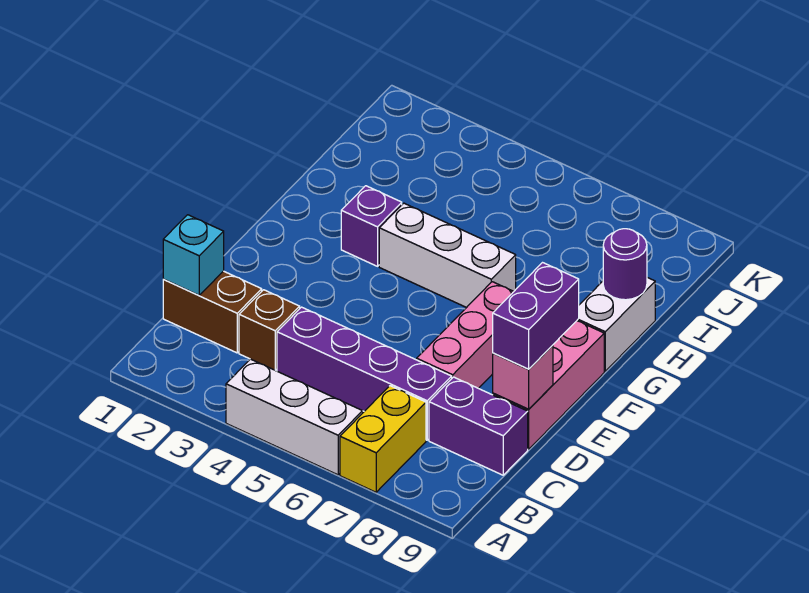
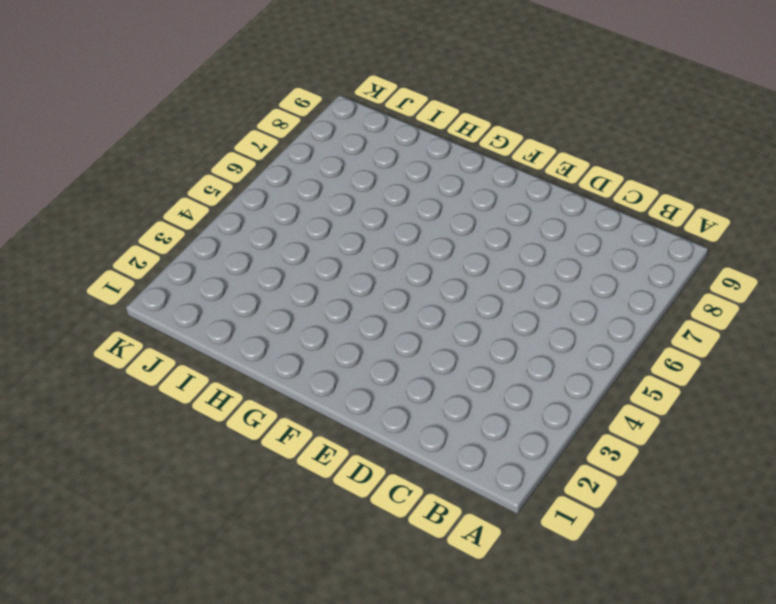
none -> white 1x3 brick [226,359,363,475]
none -> yellow 1x2 brick [340,386,426,492]
none -> brown 1x2 brick [163,271,262,353]

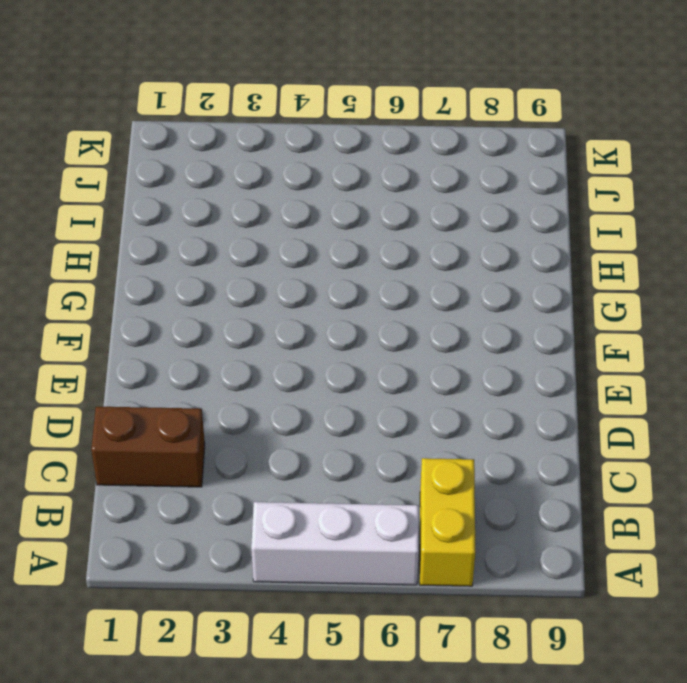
none -> brown 1x1 brick [239,290,300,370]
none -> purple 1x4 brick [277,307,452,440]
none -> purple 1x2 brick [429,377,528,475]

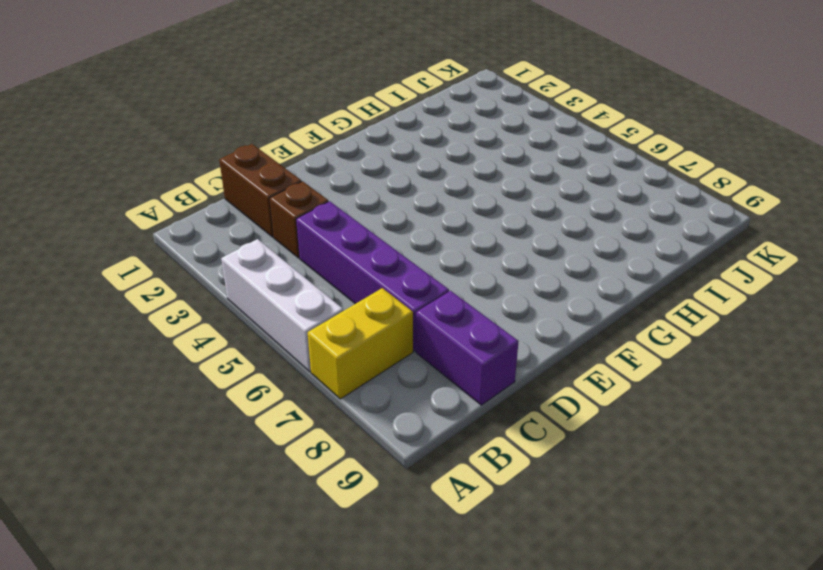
none -> pink 1x3 brick [417,282,514,388]
none -> pink 1x3 brick [493,321,604,449]
none -> purple 1x1 brick [341,186,402,266]

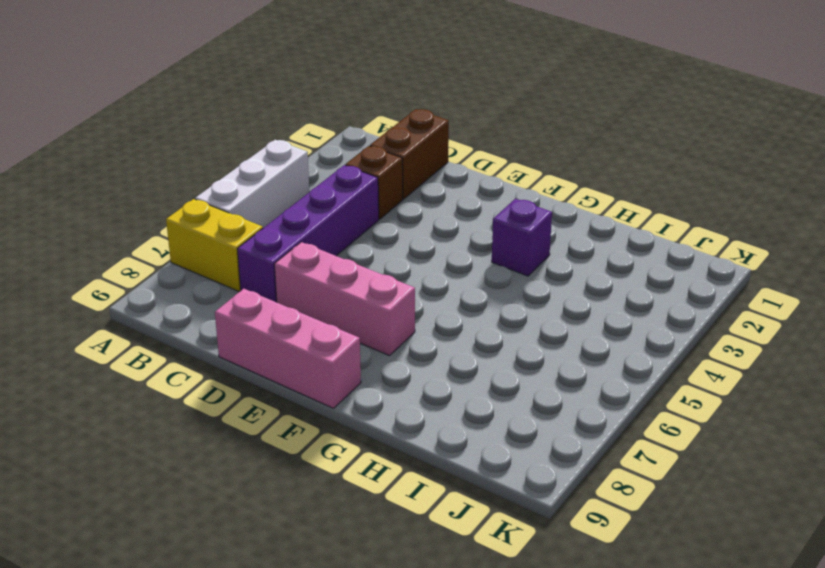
none -> purple 1x2 brick [429,377,528,475]
none -> white 1x3 brick [379,203,516,308]
none -> white 1x2 brick [577,278,655,371]

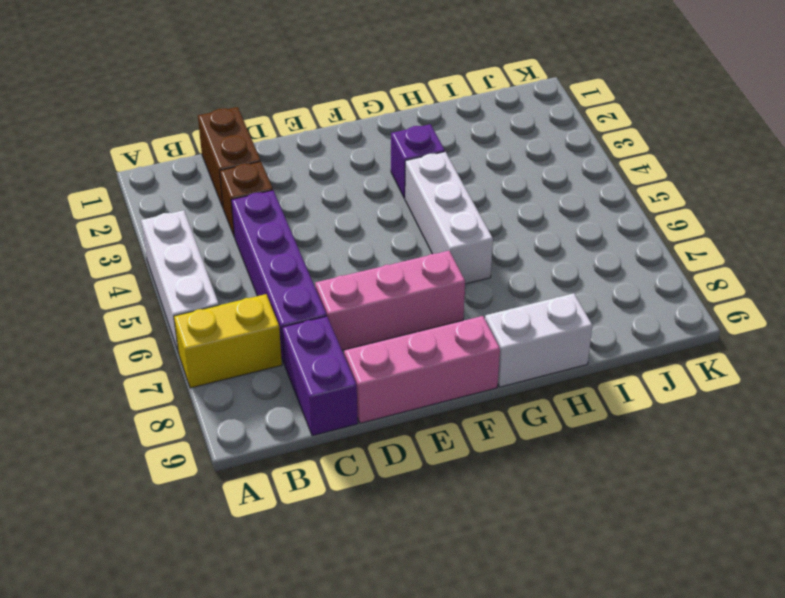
none -> cyan 1x1 brick [163,215,224,295]
none -> pink 1x1 brick [493,345,553,409]
none -> purple 1x1 round brick [603,229,647,300]

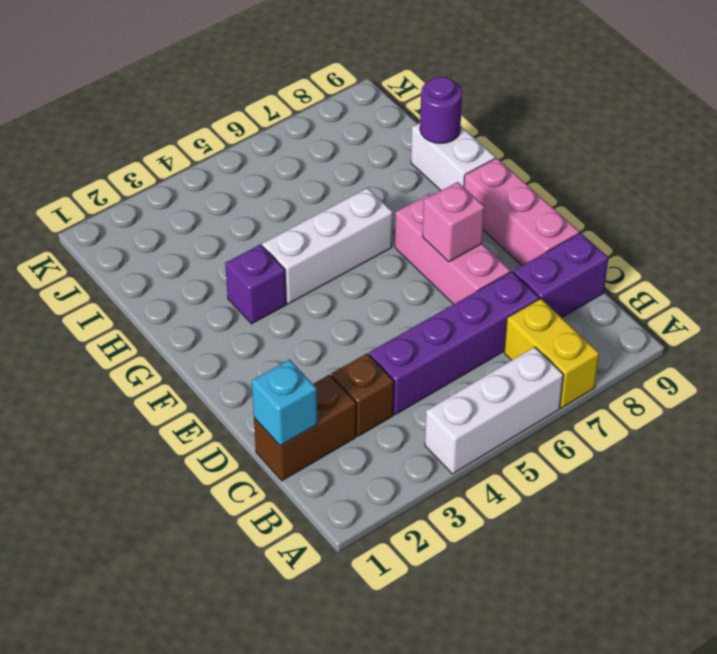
pink 1x1 brick [423,182,484,262] -> pink 1x1 brick moved to [493,345,553,409]
none -> purple 1x2 brick [493,263,579,369]

